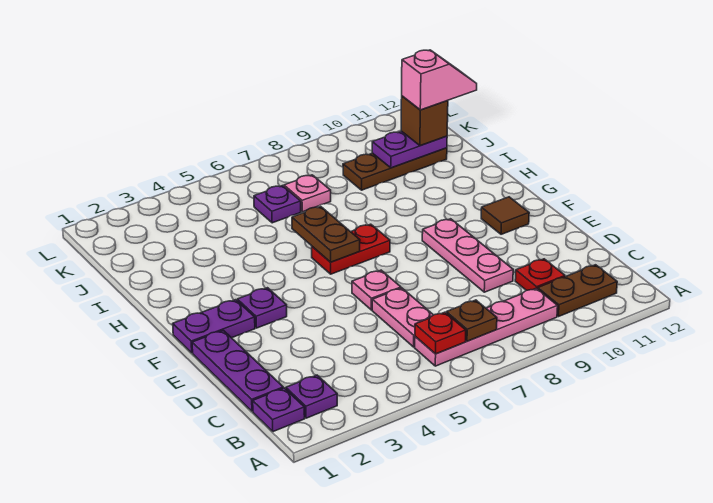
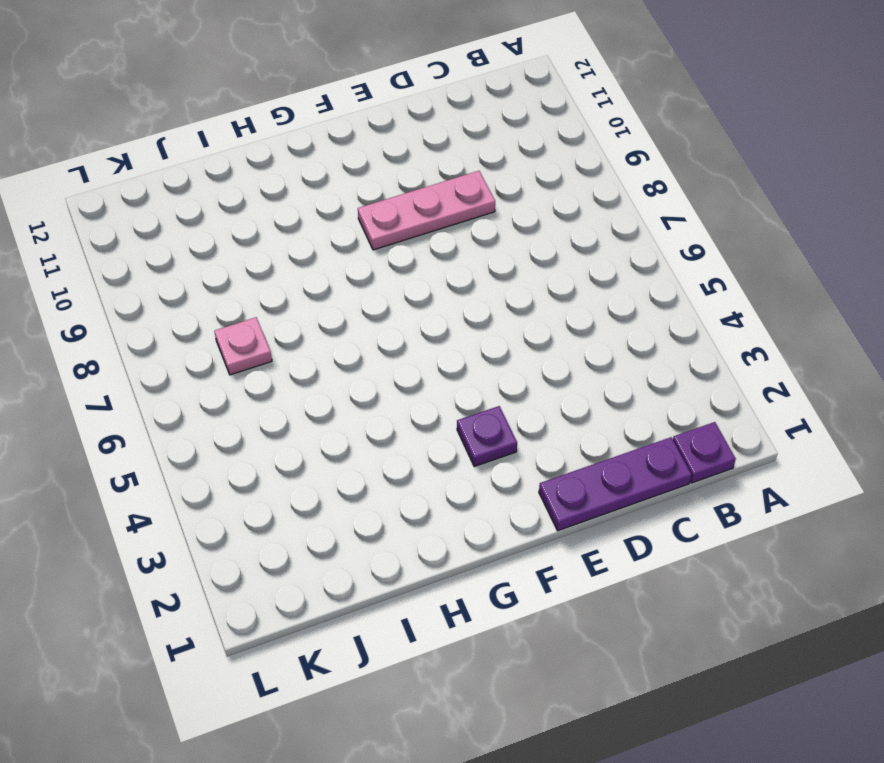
none -> purple 1x1 plate [286,375,337,418]
none -> pink 1x4 plate [415,288,558,366]
none -> brown 1x2 plate [538,265,617,316]

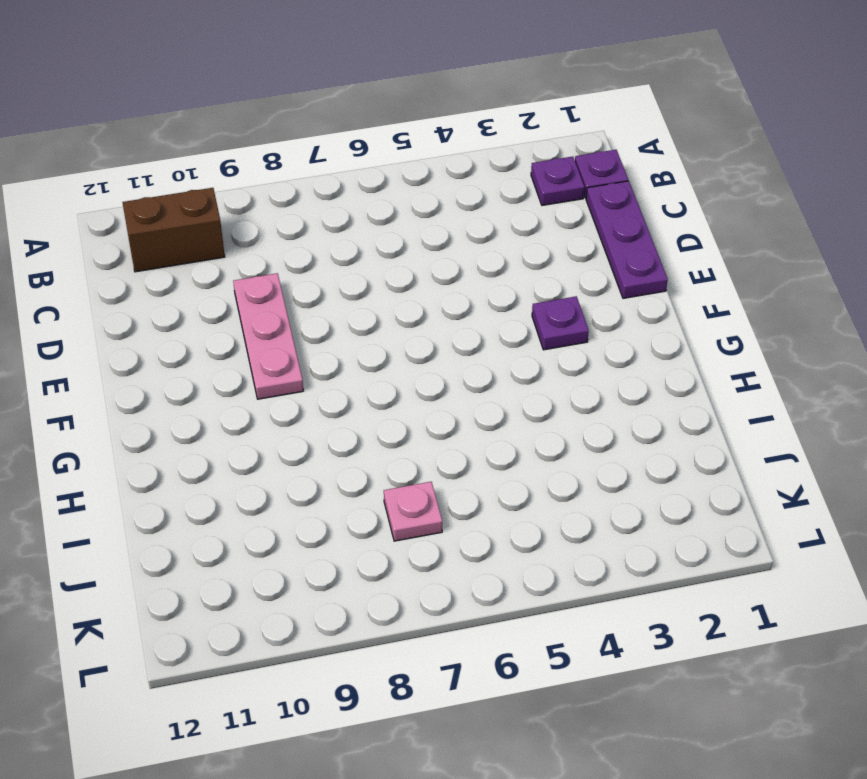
brown 1x2 brick [122,188,225,272] -> brown 1x2 plate [538,265,617,316]
none -> pink 1x4 plate [415,288,558,366]
none -> pink 1x2 plate [372,288,433,347]
none -> red 1x1 plate [515,259,565,291]

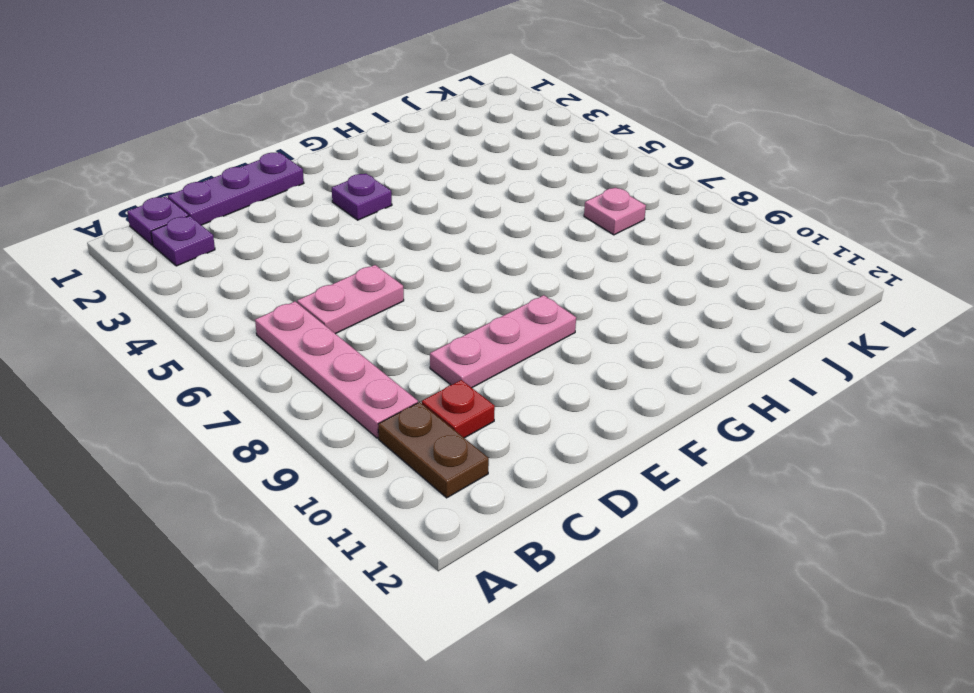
none -> pink 1x1 plate [352,270,401,310]
none -> purple 1x2 plate [173,300,255,353]
none -> brown 1x1 tile [481,197,529,234]

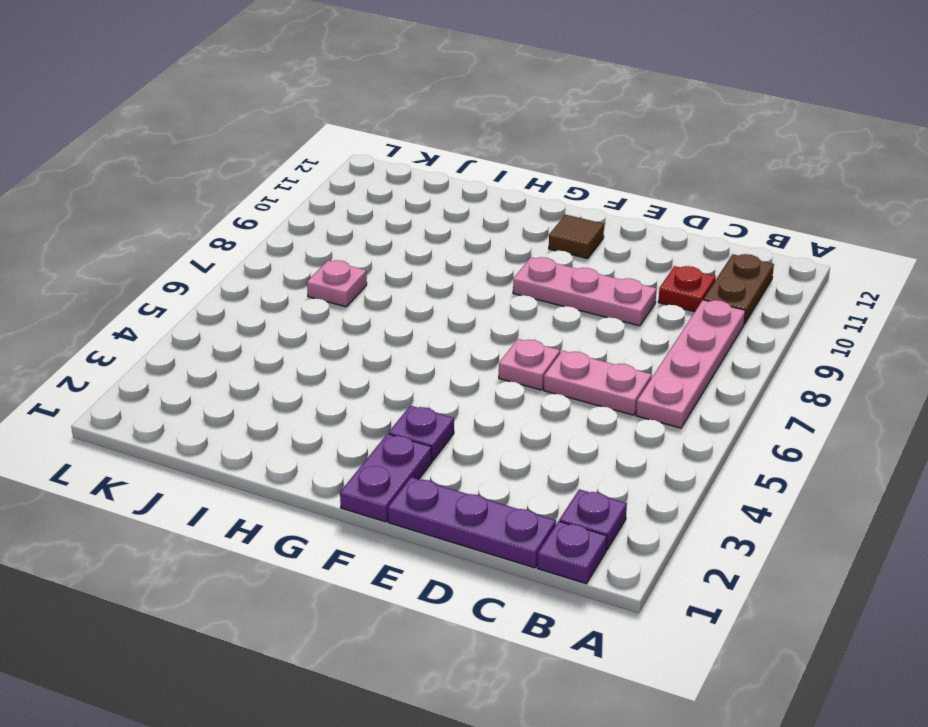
none -> red 1x2 plate [312,224,390,274]
none -> purple 1x1 plate [254,186,301,223]
none -> brown 1x3 plate [343,148,447,190]

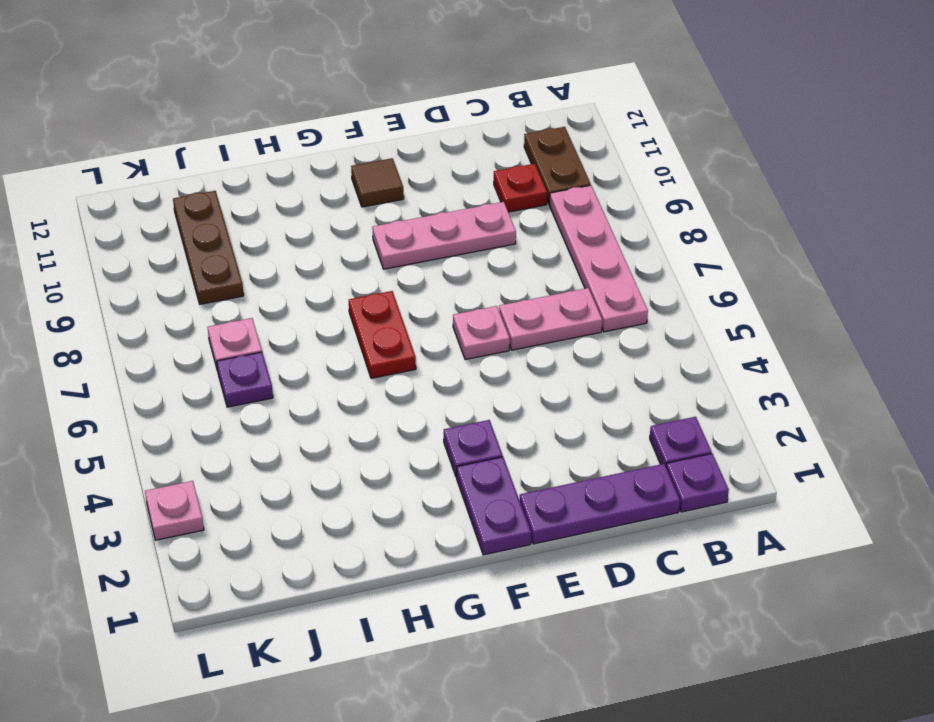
pink 1x1 plate [145,481,204,540] -> none
none -> red 1x1 plate [415,312,466,354]
none -> brown 1x1 plate [446,300,497,341]
none -> brown 1x2 plate [292,207,360,262]

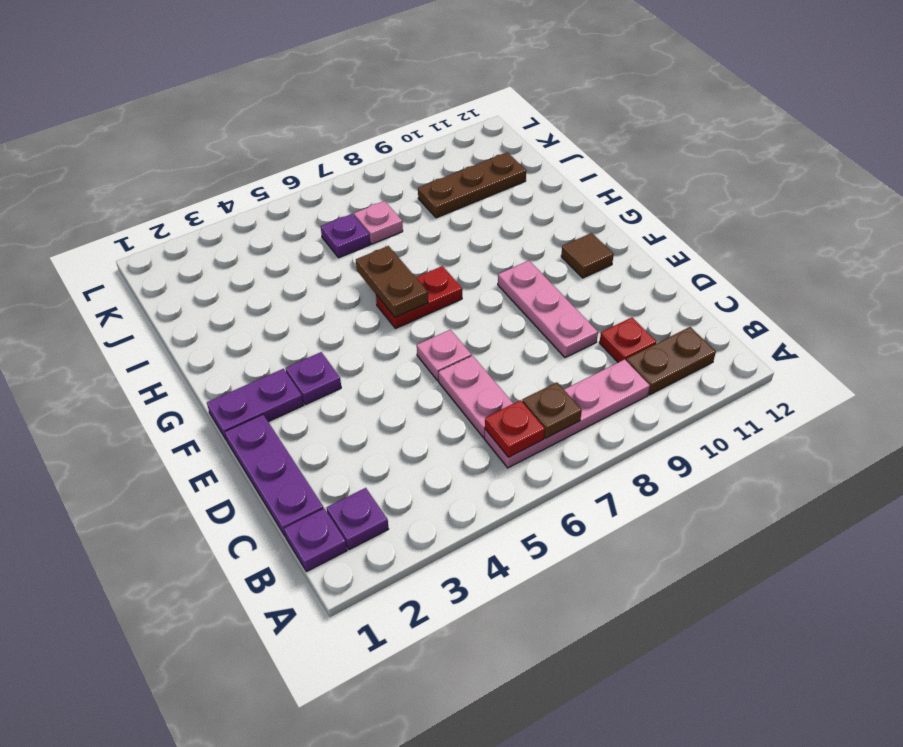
none -> purple 1x2 plate [372,131,447,168]
none -> brown 1x1 brick [401,96,448,146]
none -> pink 1x2 slope [402,50,477,110]

